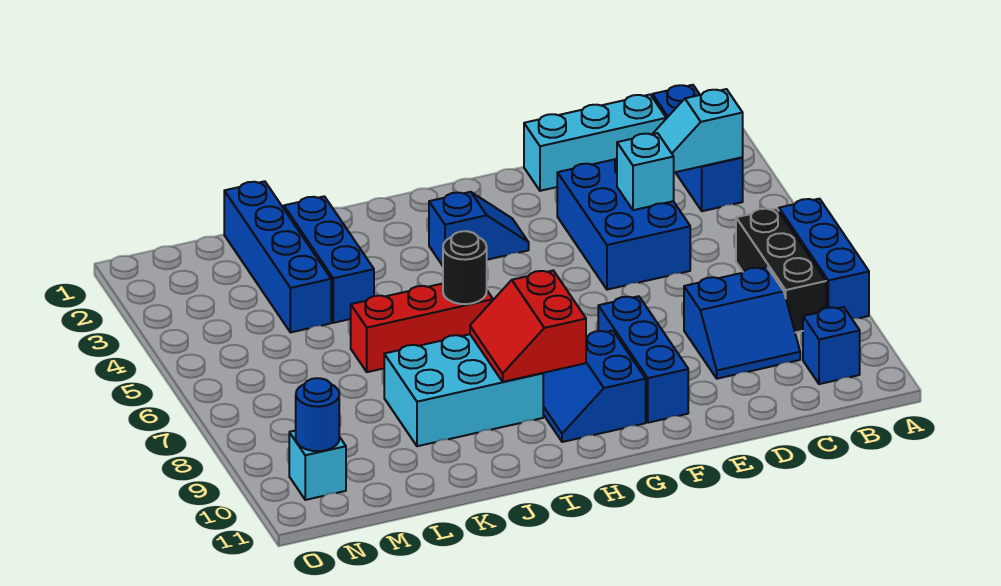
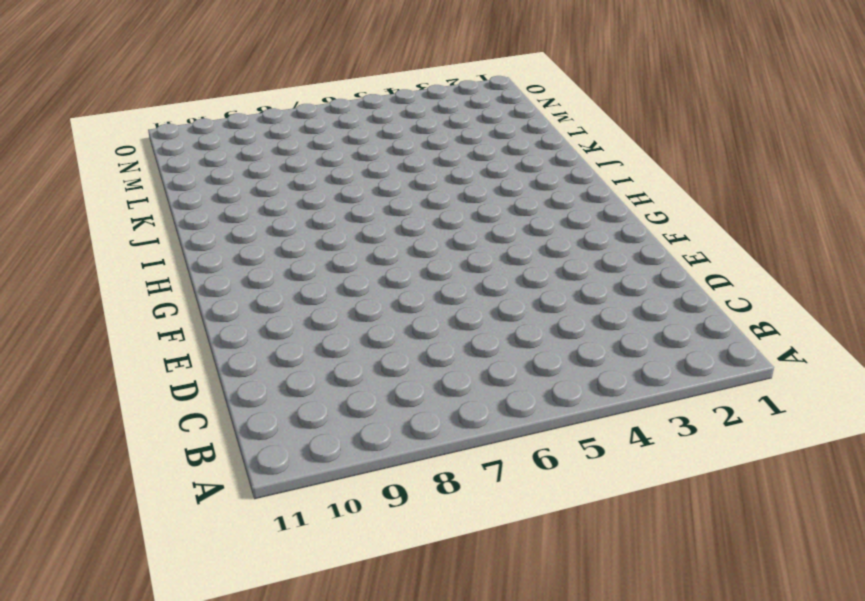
none -> blue 1x3 brick [779,199,869,319]
none -> blue 1x3 brick [652,85,743,211]
none -> black 1x3 brick [736,208,826,333]

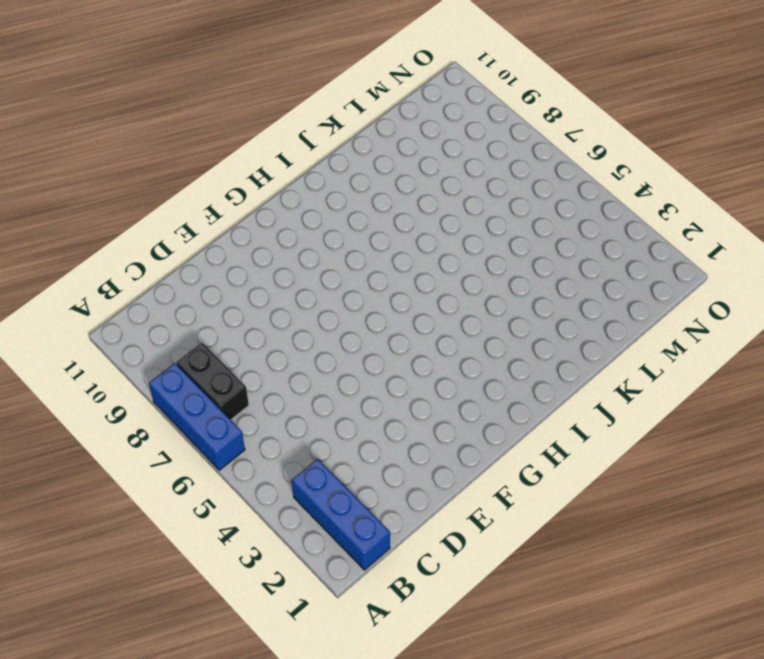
black 1x2 brick [176,342,249,420] -> black 1x3 brick [736,208,826,333]
none -> blue 1x1 brick [803,307,860,384]
none -> cyan 1x3 brick [524,95,666,191]
none -> blue 2x2 slope [684,267,800,379]

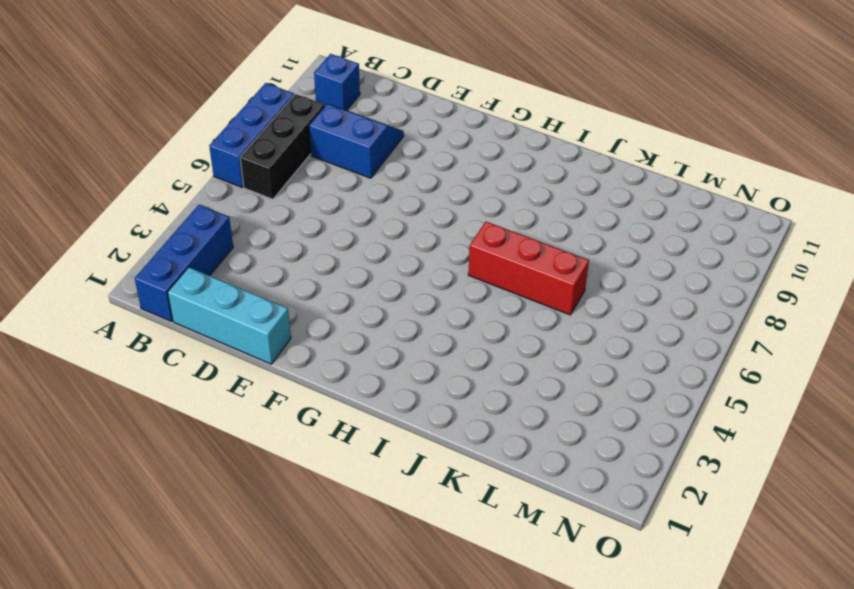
none -> blue 2x3 brick [557,159,690,290]
none -> blue 1x3 brick [598,296,688,423]
none -> blue 1x2 slope [429,192,529,266]

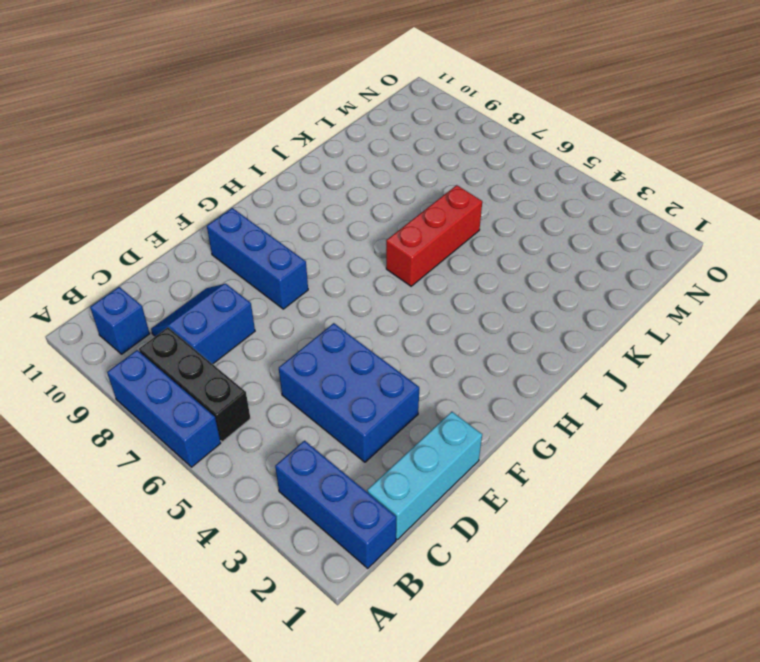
none -> blue 1x2 slope [429,192,529,266]
none -> blue 2x2 slope [543,331,646,442]
none -> cyan 2x3 brick [384,334,543,446]

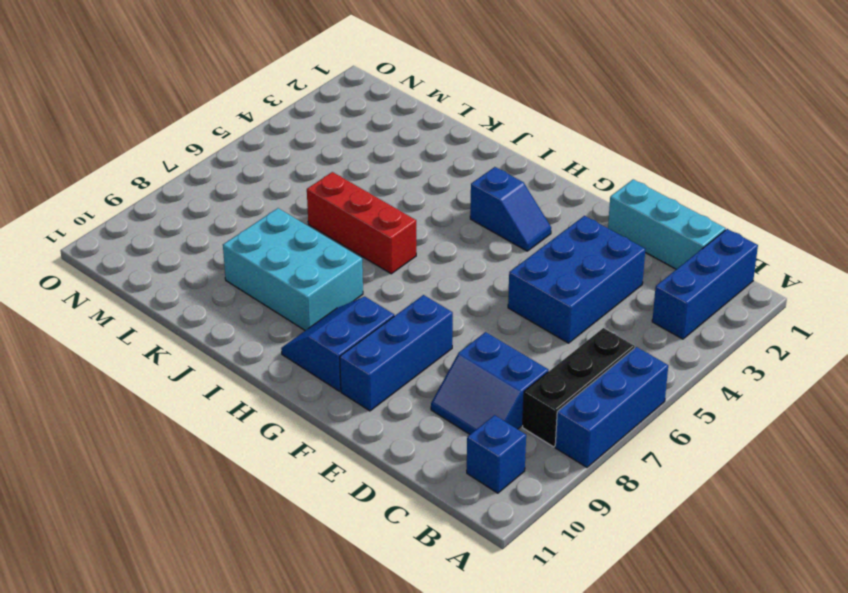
none -> blue 1x3 brick [284,196,374,323]
none -> blue 1x4 brick [224,181,331,333]
none -> cyan 1x1 brick [289,431,346,500]

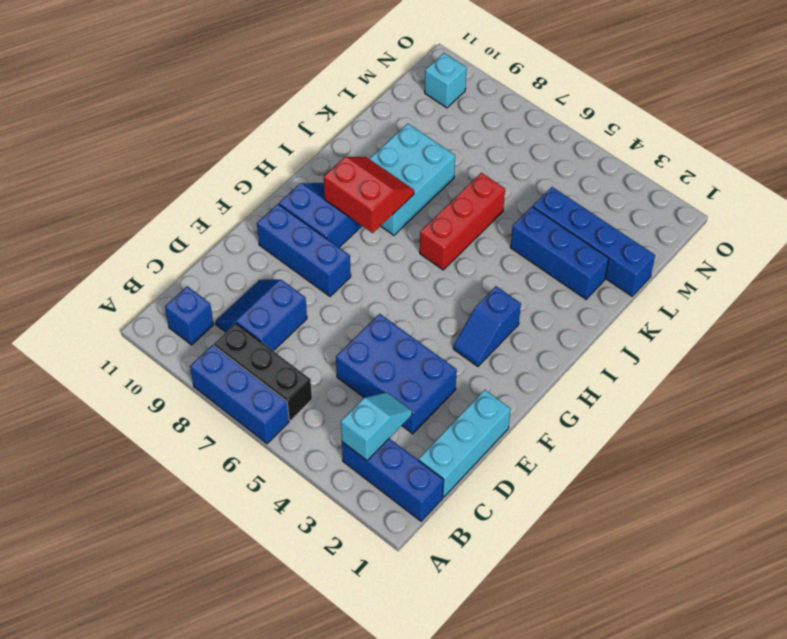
none -> cyan 1x1 brick [617,133,674,210]
none -> black 1x1 round brick [443,231,487,304]
none -> blue 1x1 round brick [296,378,339,451]

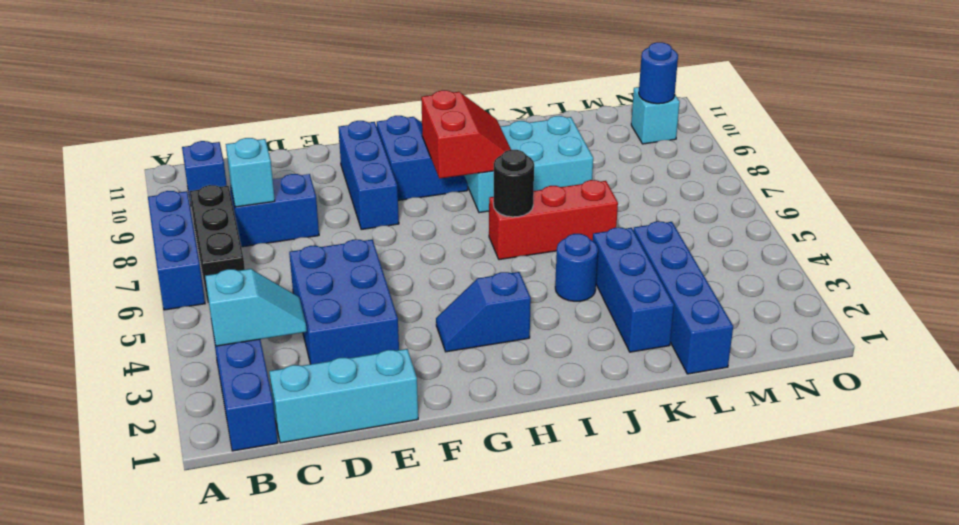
cyan 1x1 brick [226,138,275,207] -> cyan 1x1 brick moved to [617,133,674,210]
blue 1x1 round brick [555,234,598,301] -> none

